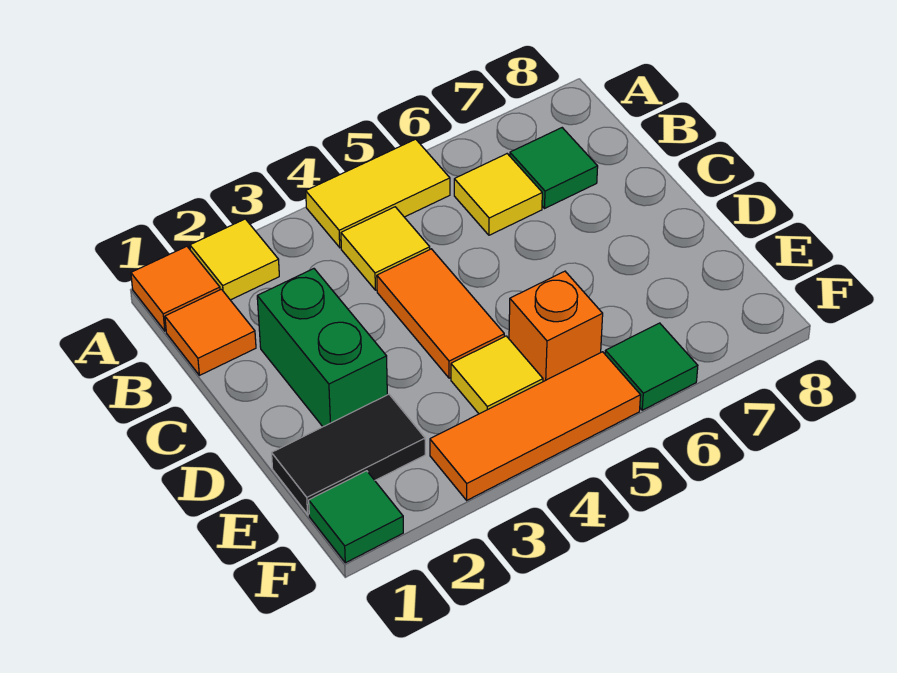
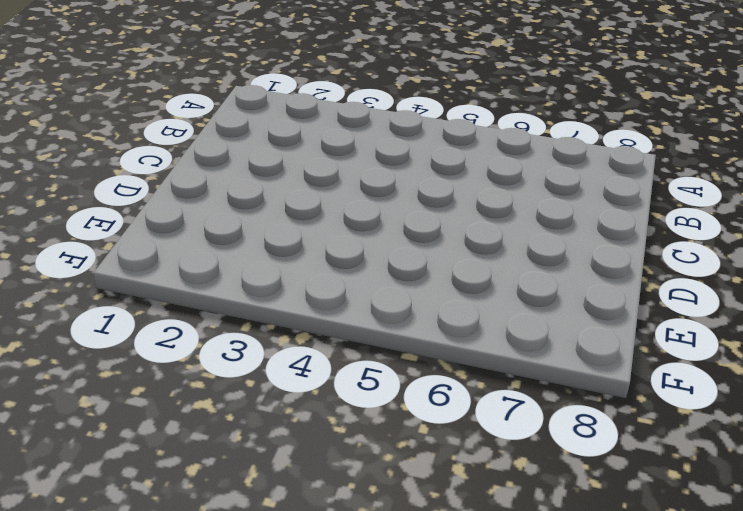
none -> orange 1x1 tile [131,246,220,331]
none -> yellow 1x1 tile [190,219,279,300]
none -> yellow 1x2 tile [306,139,450,248]

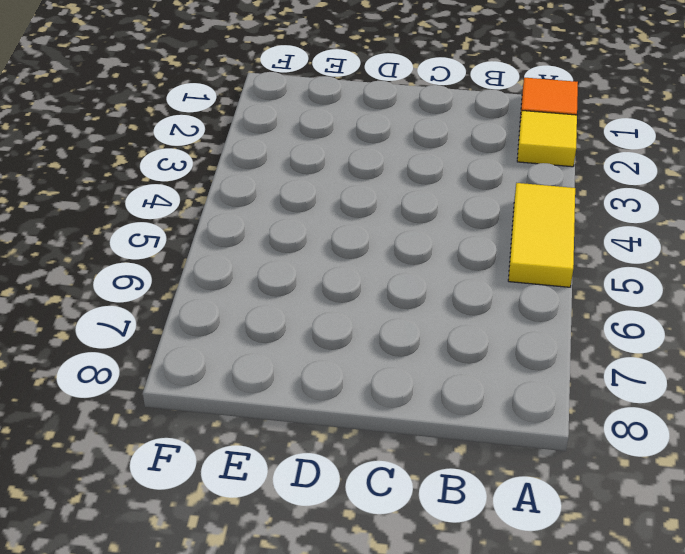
none -> orange 1x1 tile [165,289,256,375]
none -> yellow 1x1 tile [341,207,430,290]
none -> yellow 1x1 tile [454,154,542,235]

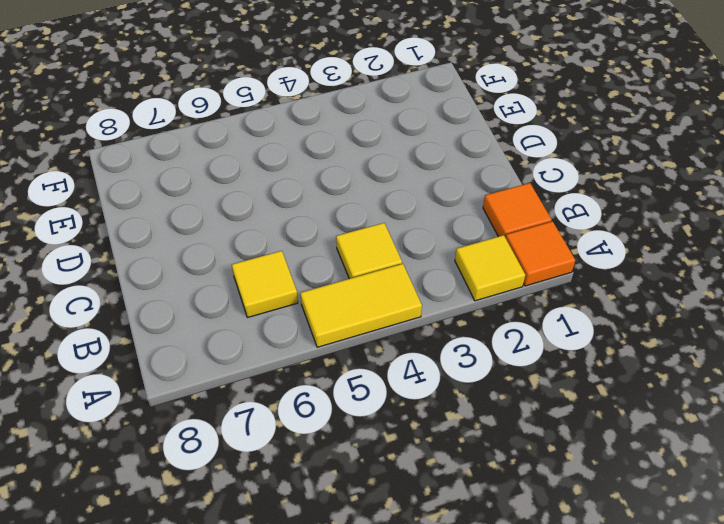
none -> green 1x1 tile [510,128,598,208]
none -> green 1x2 brick [257,269,387,427]
none -> orange 1x2 tile [377,249,504,378]

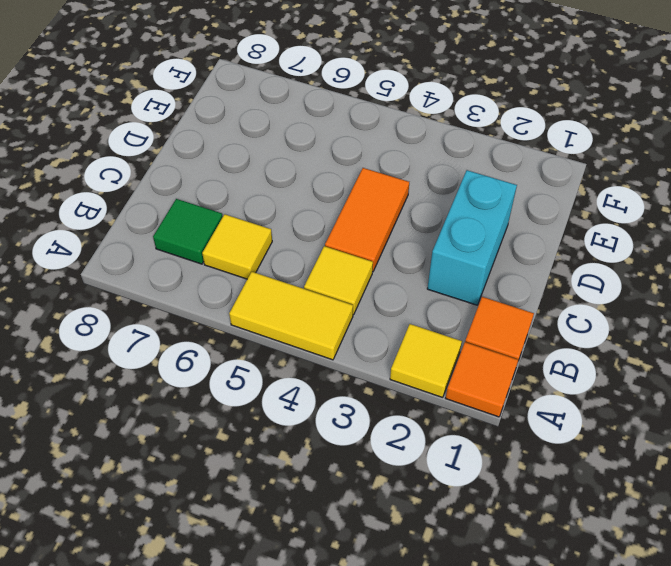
cyan 1x2 brick [427,170,517,305] -> green 1x2 brick [257,269,387,427]
none -> black 1x2 tile [272,394,425,514]
none -> yellow 1x1 tile [451,336,543,414]
none -> orange 1x1 brick [509,271,603,382]

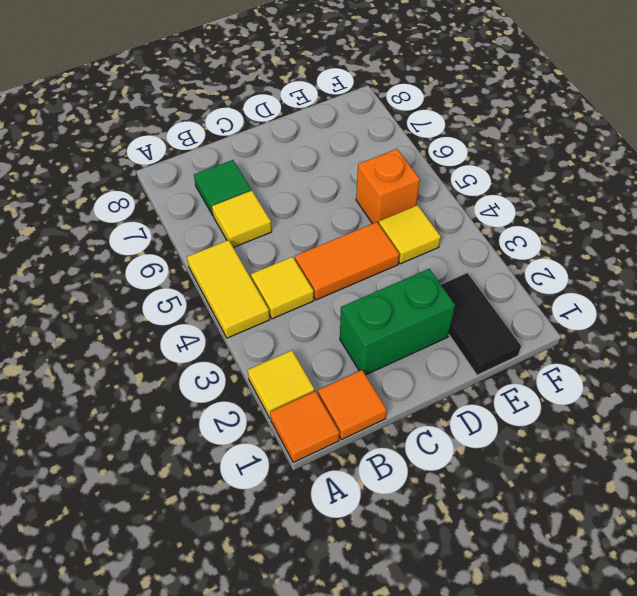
none -> green 1x1 tile [309,471,403,563]
none -> orange 1x3 tile [430,352,641,500]
none -> green 1x1 tile [605,323,698,410]

